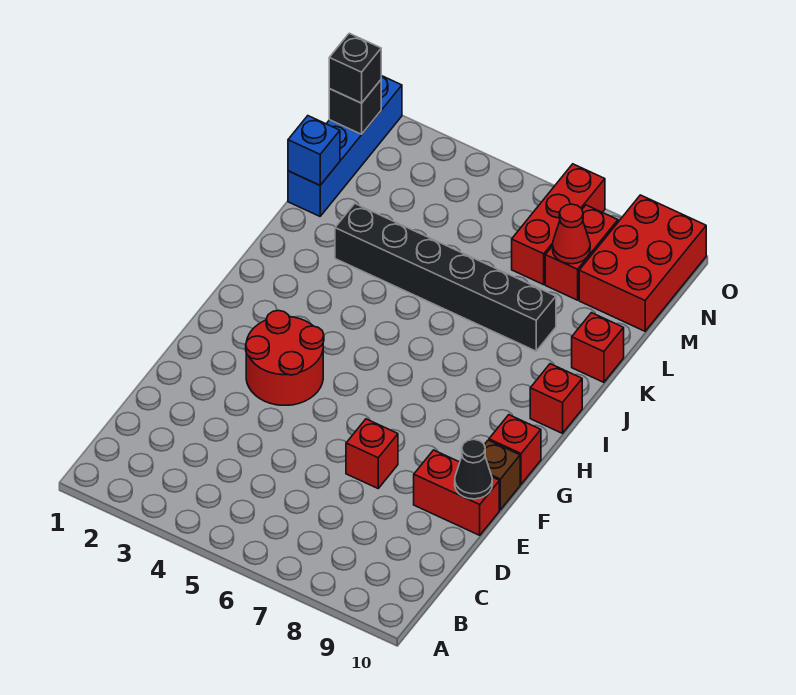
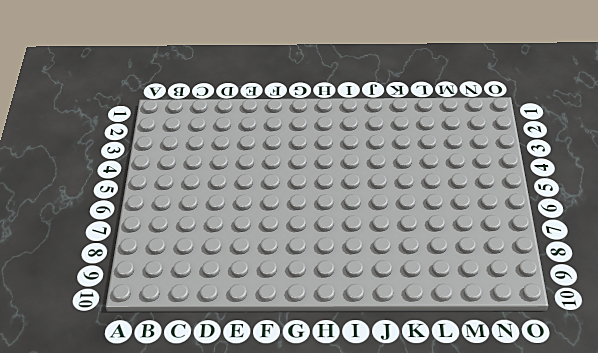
none -> red 1x1 brick [346,419,398,488]
none -> red 1x2 brick [414,450,499,535]
none -> red 2x2 round brick [246,311,324,405]

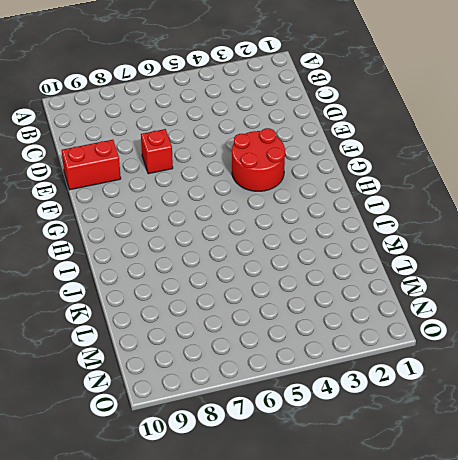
none -> brown 1x1 brick [484,440,520,510]
none -> red 1x1 brick [489,415,541,484]
none -> red 1x1 brick [530,364,582,433]

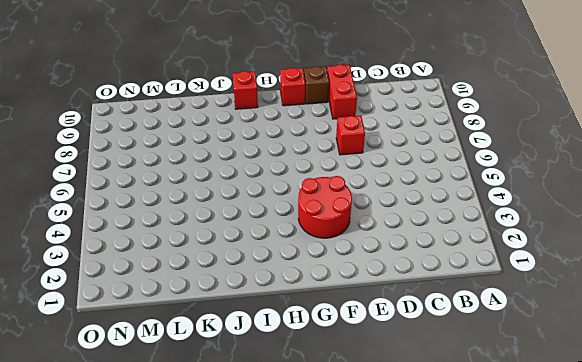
none -> black 1x6 brick [335,204,556,351]
none -> red 1x1 brick [572,313,624,382]
none -> blue 1x4 brick [288,76,402,216]

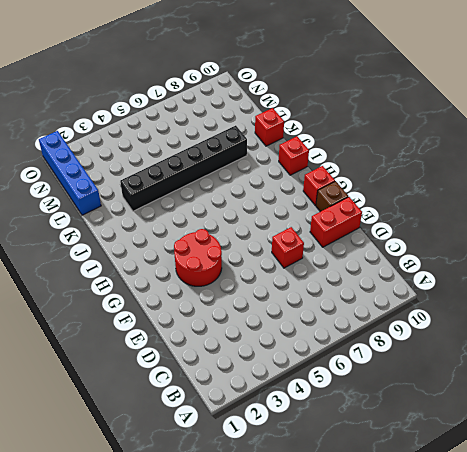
none -> red 1x3 brick [512,164,605,285]
none -> red 1x2 brick [545,205,618,300]
none -> red 2x3 brick [579,195,706,331]

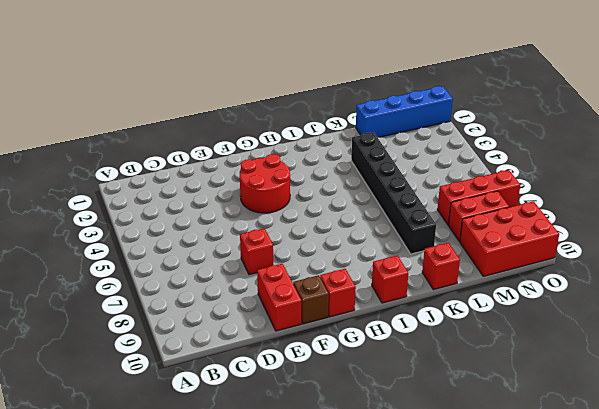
none -> black 1x1 cone [455,439,492,499]
none -> blue 1x1 brick [288,116,340,185]
none -> red 1x1 cone [553,204,590,264]

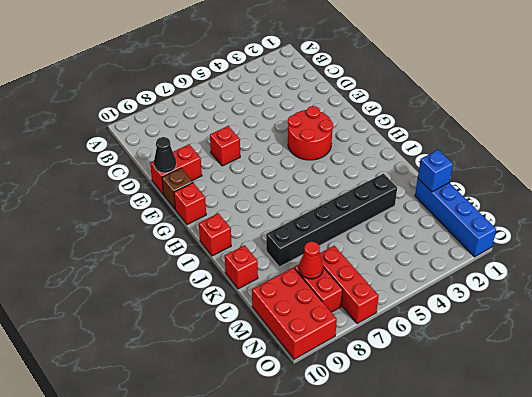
none -> black 1x1 brick [329,80,381,134]
none -> black 1x1 brick [329,33,381,103]

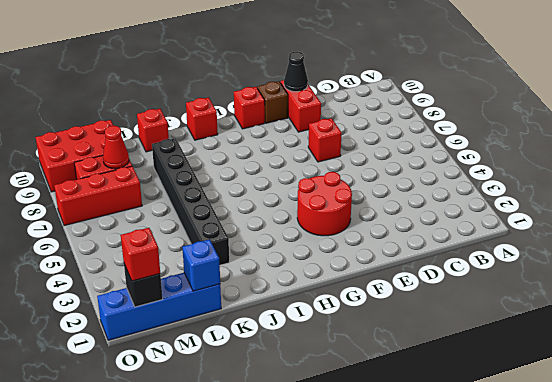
red 1x1 brick [121,228,160,281] -> black 1x1 brick [329,33,381,103]

